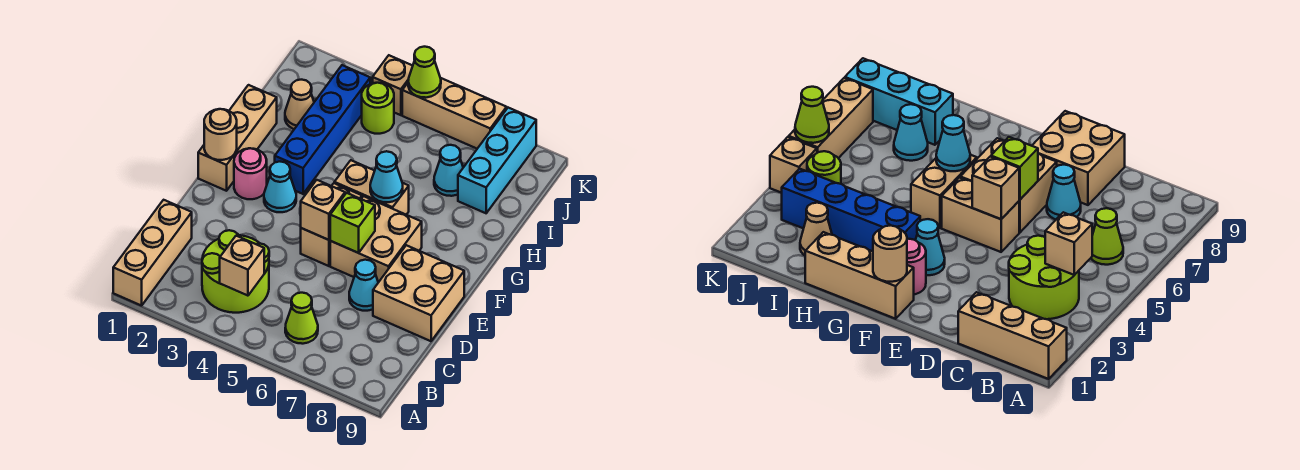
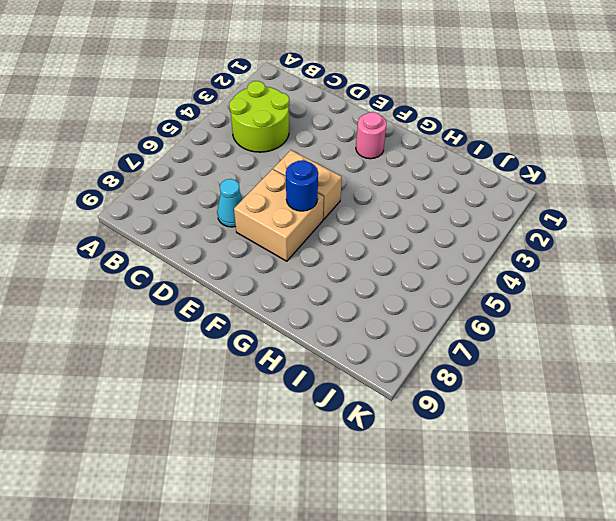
blue 1x1 round brick [286,160,318,211] -> none
none -> tan 1x3 brick [113,200,192,306]
none -> lime 1x1 cone [285,293,318,344]
none -> tan 2x2 brick [373,245,464,341]

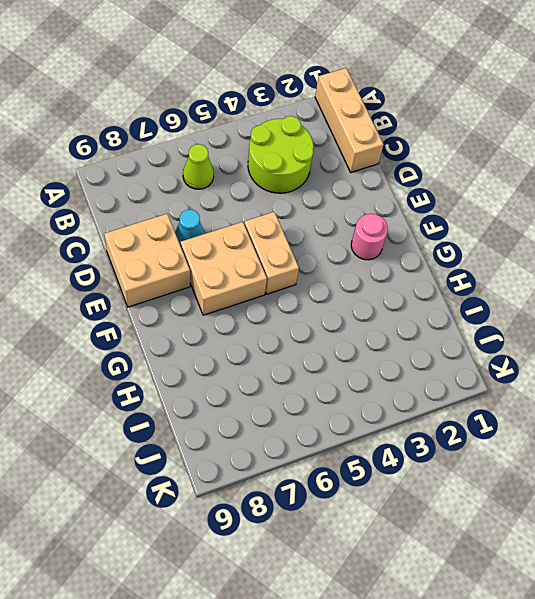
none -> tan 1x3 brick [198,85,277,191]
none -> cyan 1x1 cone [264,162,296,212]
none -> blue 1x4 brick [275,65,370,194]

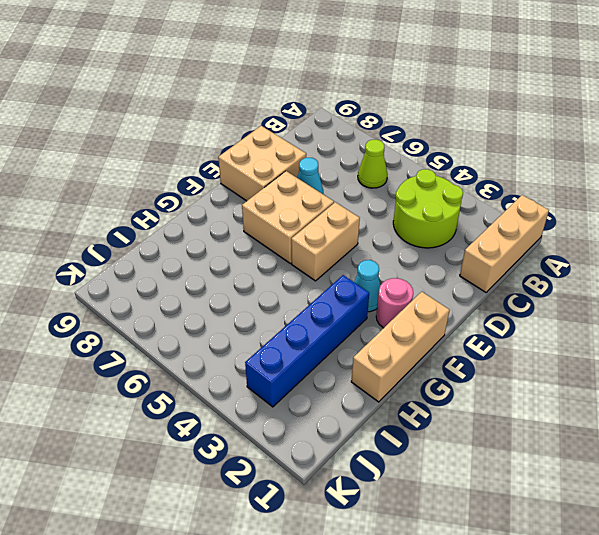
none -> tan 1x2 brick [334,160,409,215]
none -> tan 1x1 cone [285,80,314,129]
none -> cyan 1x1 cone [434,145,463,196]

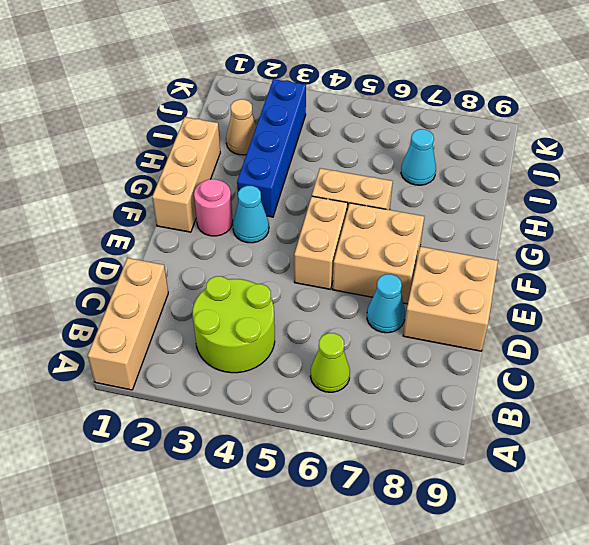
none -> cyan 1x3 brick [458,108,536,213]
none -> lime 1x1 round brick [362,83,394,134]
none -> tan 1x1 brick [373,55,413,115]

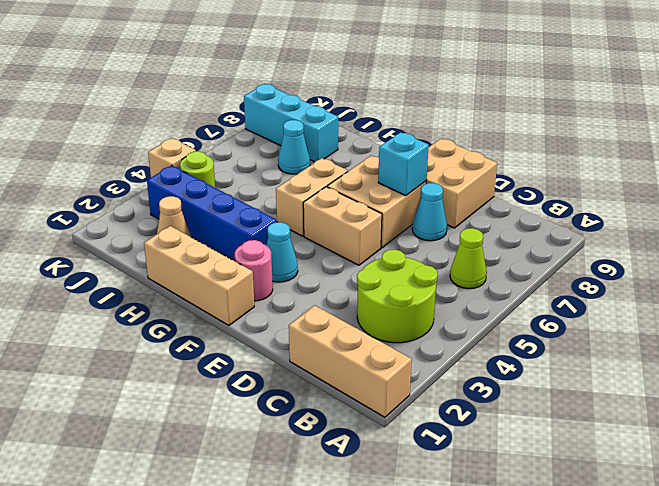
cyan 1x1 brick [378,132,429,196] -> none
none -> tan 1x3 brick [402,78,507,149]
none -> tan 1x1 brick [220,236,264,296]
none -> tan 1x1 brick [301,180,345,240]

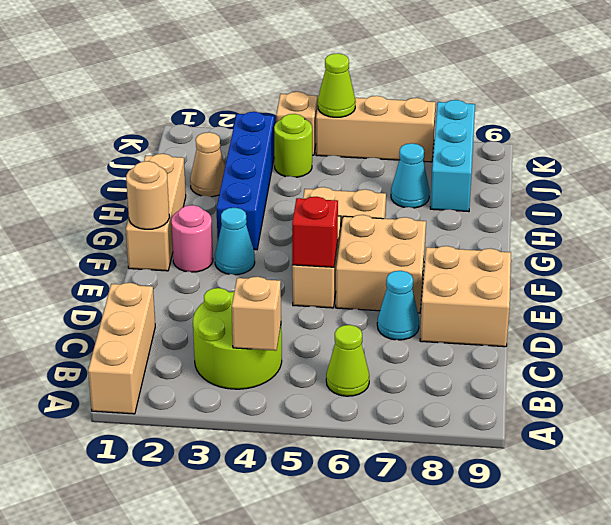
red 1x1 brick [292,197,338,267] -> tan 1x1 brick [301,180,345,240]
none -> lime 1x1 brick [330,193,375,253]
none -> cyan 1x1 cone [370,151,403,202]

